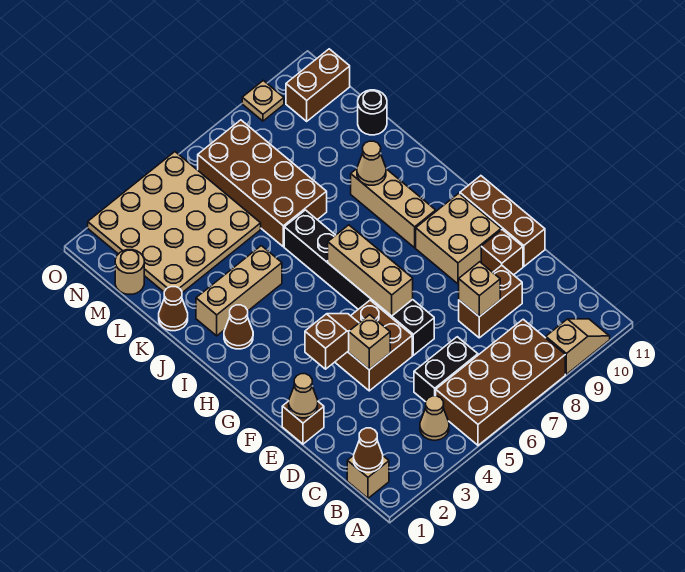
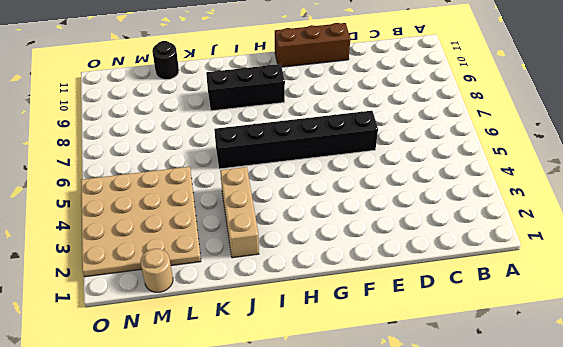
black 1x3 brick [206,64,285,111] -> tan 1x3 brick [351,169,436,248]
none -> brown 2x4 brick [436,319,565,445]
none -> tan 1x2 slope [546,319,610,374]
none -> tan 1x1 brick [347,455,389,498]

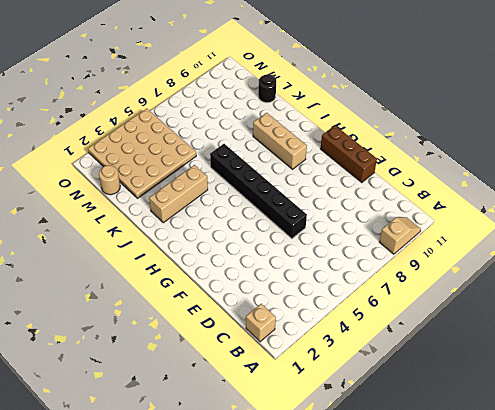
none -> brown 2x4 brick [436,319,565,445]
none -> tan 1x1 cone [420,396,449,440]
none -> black 1x2 brick [414,337,478,402]

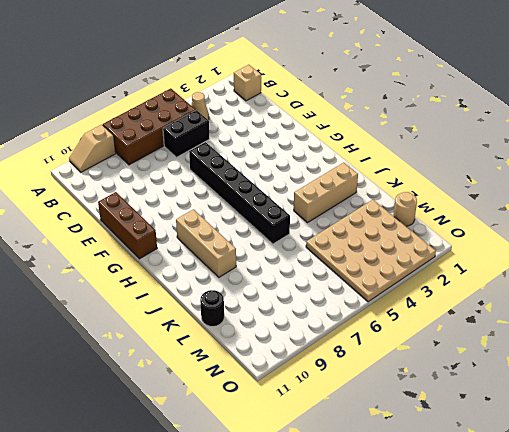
none -> brown 1x2 brick [459,265,522,338]
none -> brown 1x1 brick [282,401,324,444]
none -> brown 2x2 brick [335,300,412,391]

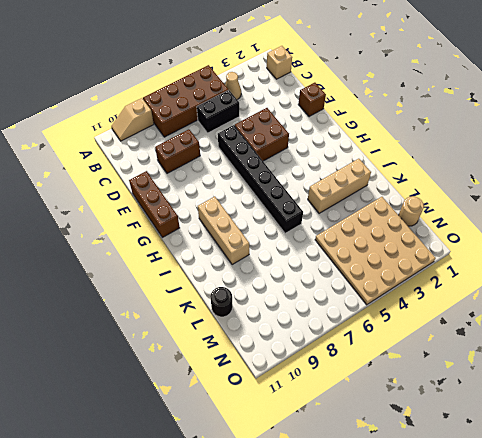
none -> brown 1x1 brick [481,230,523,275]
none -> tan 2x2 brick [416,193,501,284]
none -> brown 1x1 cone [224,305,253,349]

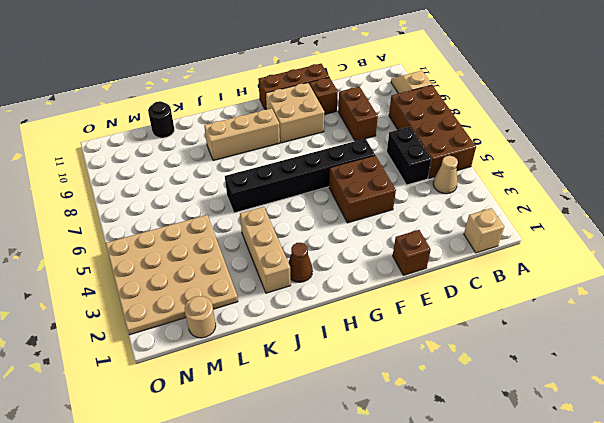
none -> brown 1x1 cone [159,287,188,331]
none -> brown 2x4 brick [198,120,327,247]
none -> brown 1x2 brick [286,49,350,121]

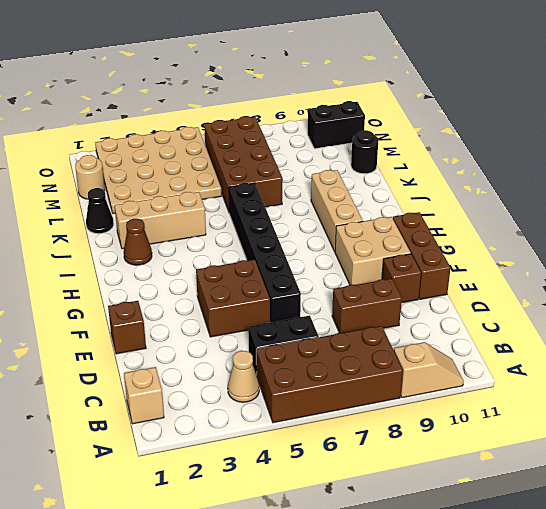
black 1x1 cone [86,188,114,234] -> brown 1x1 cone [159,287,188,331]
black 1x2 brick [308,101,365,149] -> brown 1x2 brick [286,49,350,121]
none -> tan 1x1 plate [242,80,284,121]
none -> brown 1x1 cone [354,428,383,472]
none -> tan 1x1 brick [459,262,500,317]

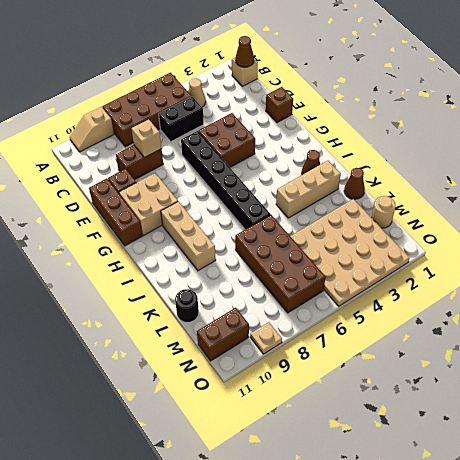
none -> tan 1x1 cone [289,374,318,418]
none -> tan 1x1 brick [349,315,390,370]
none -> brown 1x2 slope [305,314,359,369]

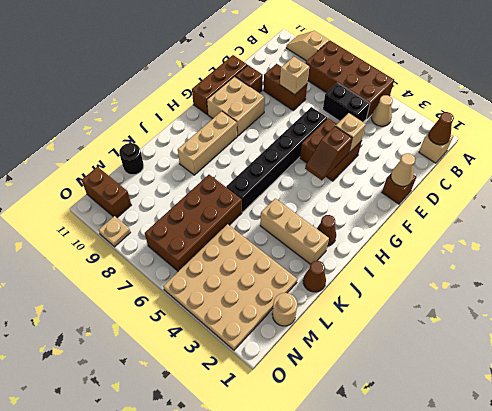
brown 1x2 slope [305,126,352,180] -> brown 1x2 slope turned to [305,314,359,369]
none -> tan 1x3 brick [328,225,413,316]
none -> tan 1x1 cone [357,141,386,185]

